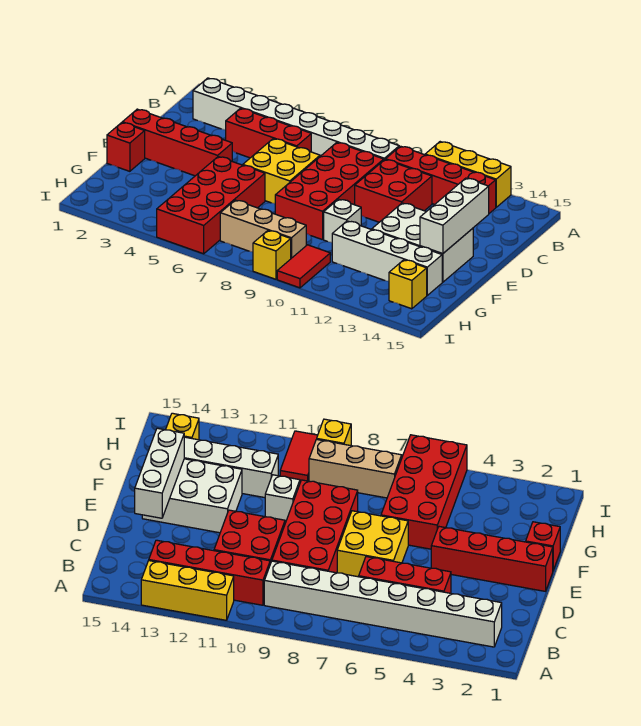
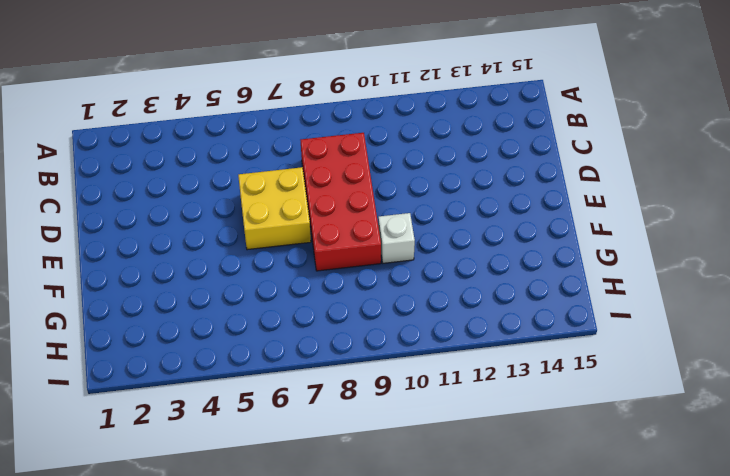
none -> yellow 1x3 brick [425,142,511,207]
none -> white 1x8 brick [193,78,399,160]
none -> red 1x4 brick [386,146,496,213]

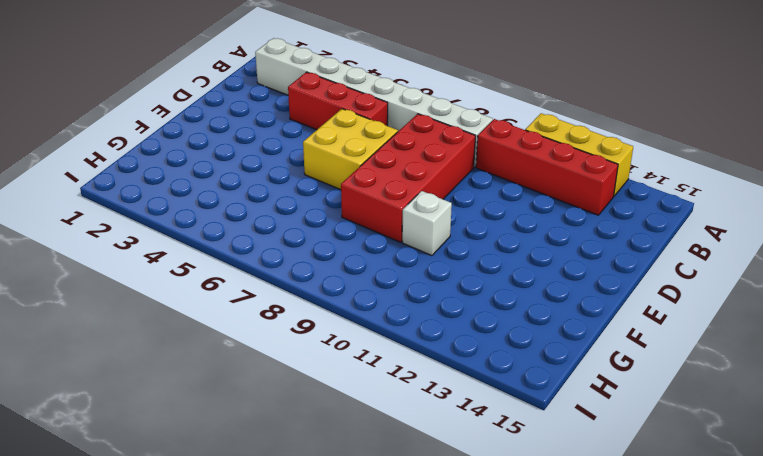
none -> red 2x2 brick [355,159,432,222]
none -> red 1x4 brick [122,109,232,176]
none -> white 2x3 brick [372,203,473,282]

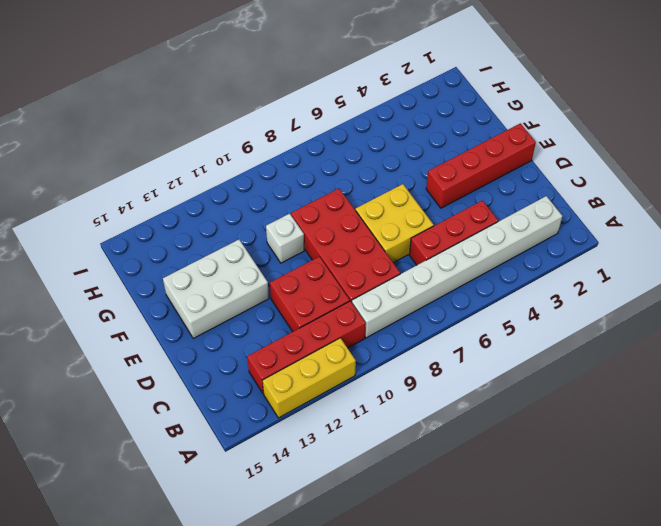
none -> red 1x1 brick [107,123,145,171]
none -> red 2x4 brick [157,157,265,254]
none -> white 1x4 brick [332,221,442,295]

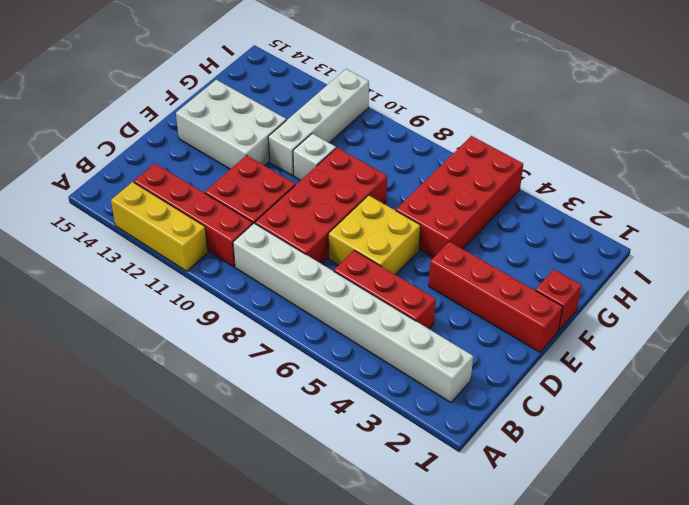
white 1x4 brick [268,69,369,176] -> white 1x4 brick turned to [332,221,442,295]
none -> tan 1x3 brick [220,200,306,258]
none -> red 1x2 tile [277,245,330,288]
none -> yellow 1x1 brick [389,260,427,309]

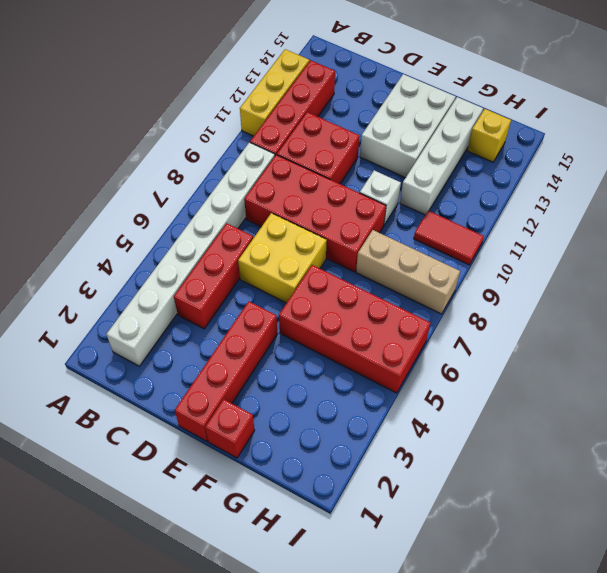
tan 1x3 brick [356,230,460,314] -> tan 1x3 brick turned to [220,200,306,258]
none -> yellow 1x1 brick [253,231,291,279]
none -> white 1x3 brick [420,178,489,254]

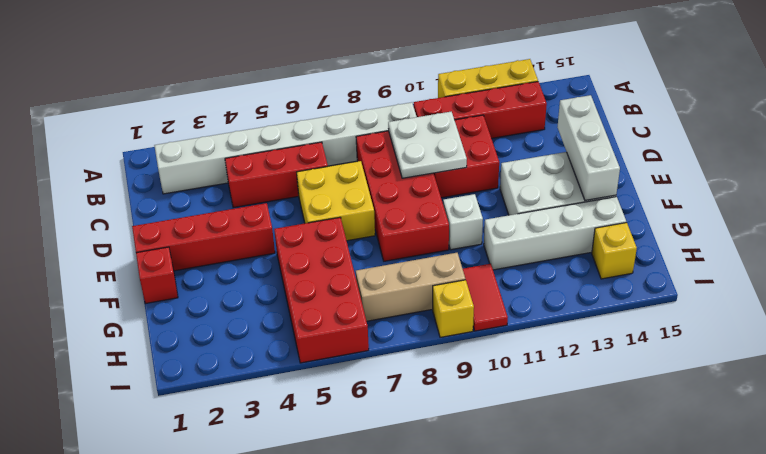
white 2x2 plate [388,112,467,178] -> none

